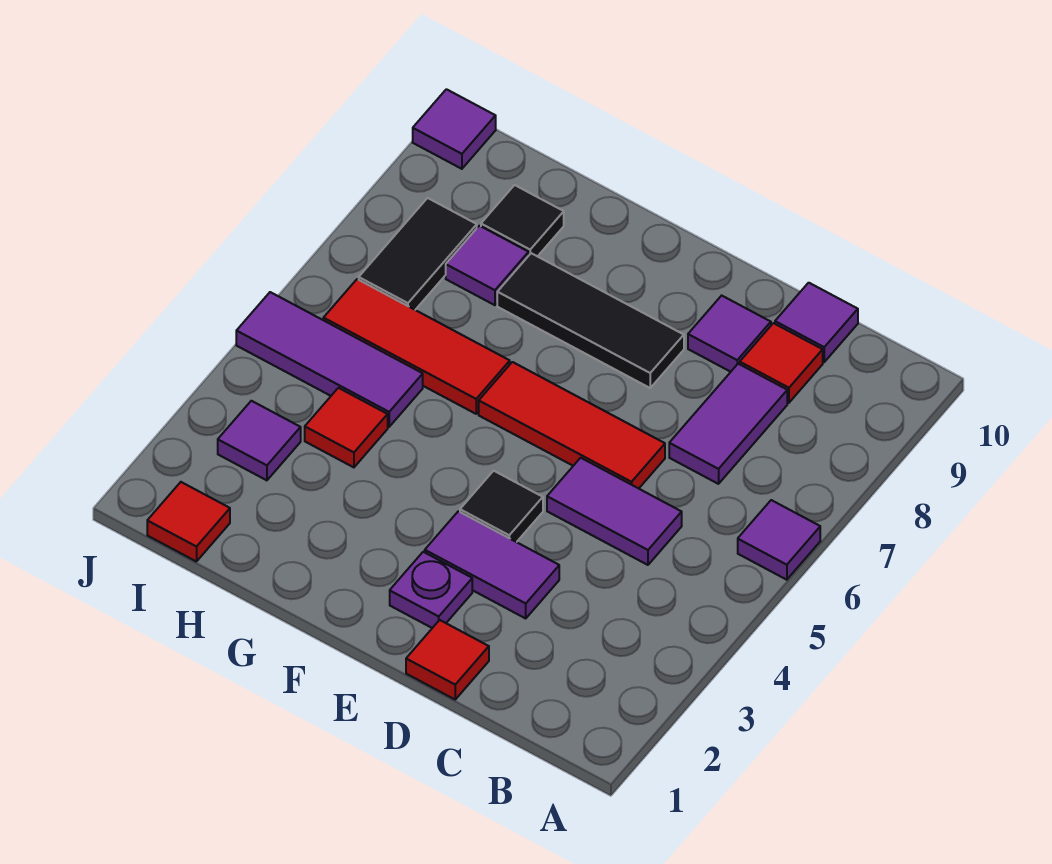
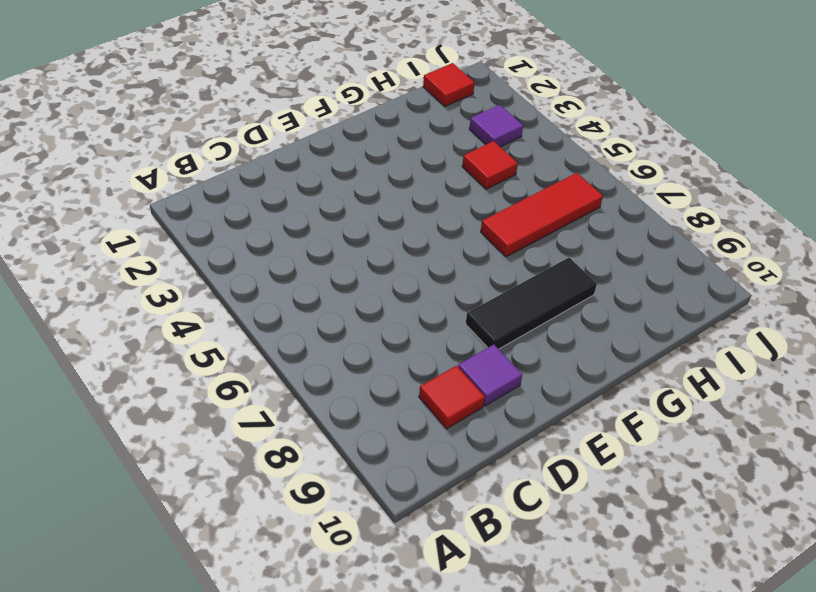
none -> purple 1x1 tile [738,500,820,580]
none -> purple 1x2 tile [547,458,682,565]
none -> purple 1x2 tile [669,364,787,484]

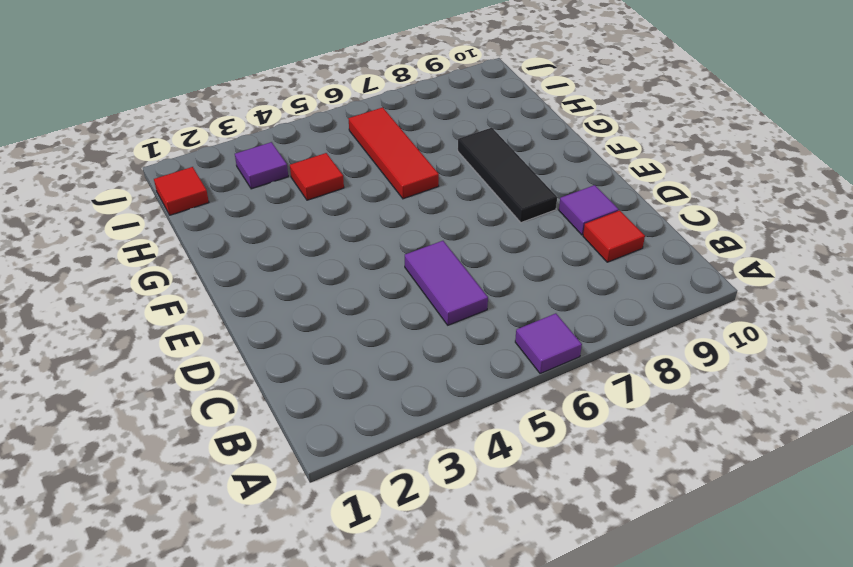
none -> purple 1x2 tile [669,364,787,484]
none -> purple 1x1 tile [775,283,858,362]
none -> red 1x1 tile [406,620,489,699]

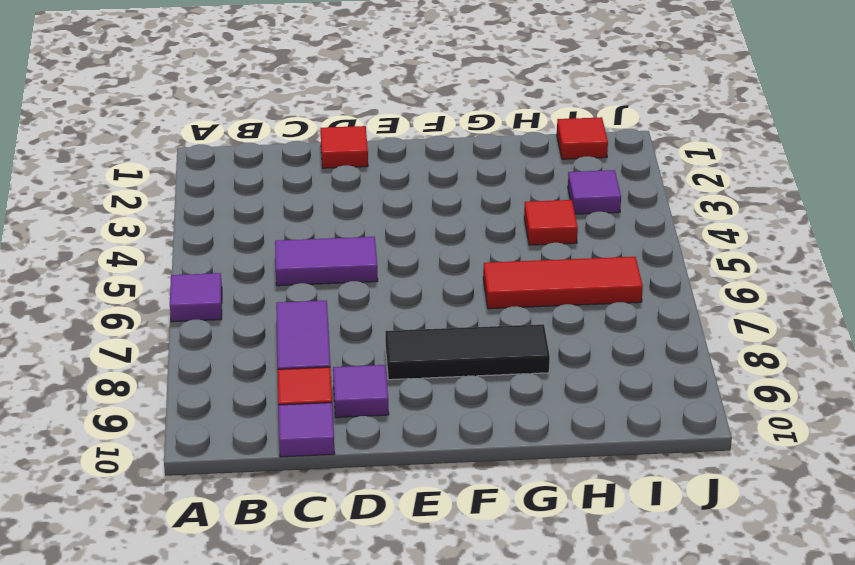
none -> purple 1x2 tile [425,511,559,618]
none -> red 1x3 tile [479,362,665,489]
none -> purple 1x1 plate [390,552,472,628]

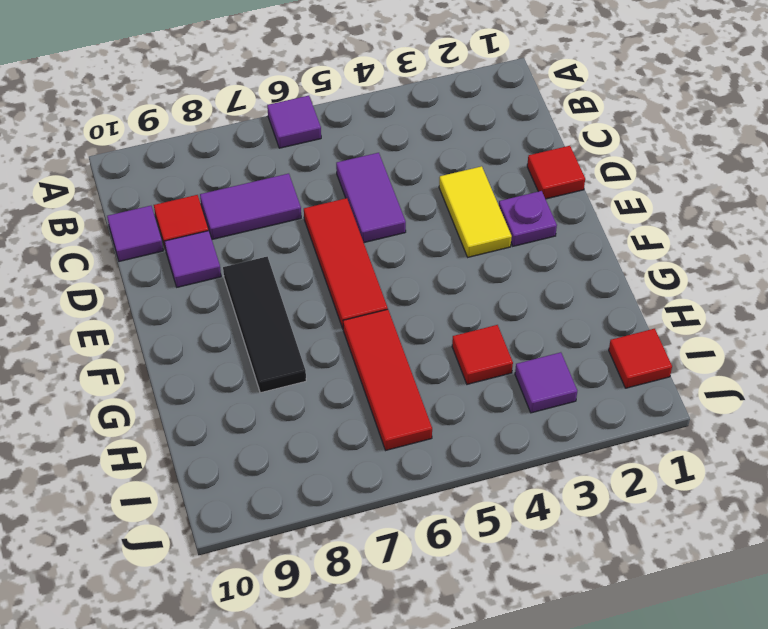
yellow 1x2 tile [439,166,512,257] -> purple 1x2 tile [425,511,559,618]
none -> black 1x1 tile [460,471,543,542]
none -> purple 1x3 tile [236,292,423,427]
none -> purple 1x1 tile [446,226,529,305]

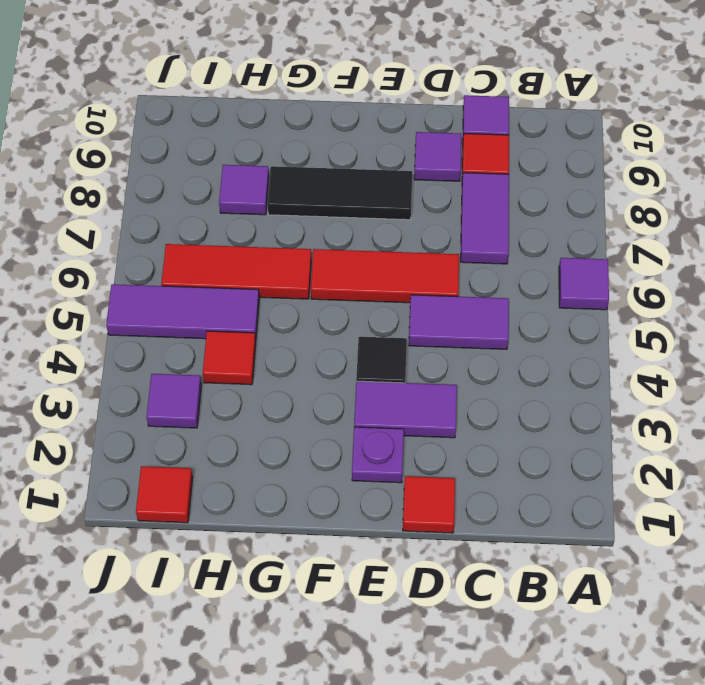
none -> black 1x1 tile [481,185,564,257]
none -> black 1x2 tile [359,198,477,310]
none -> purple 1x1 tile [413,89,496,169]

